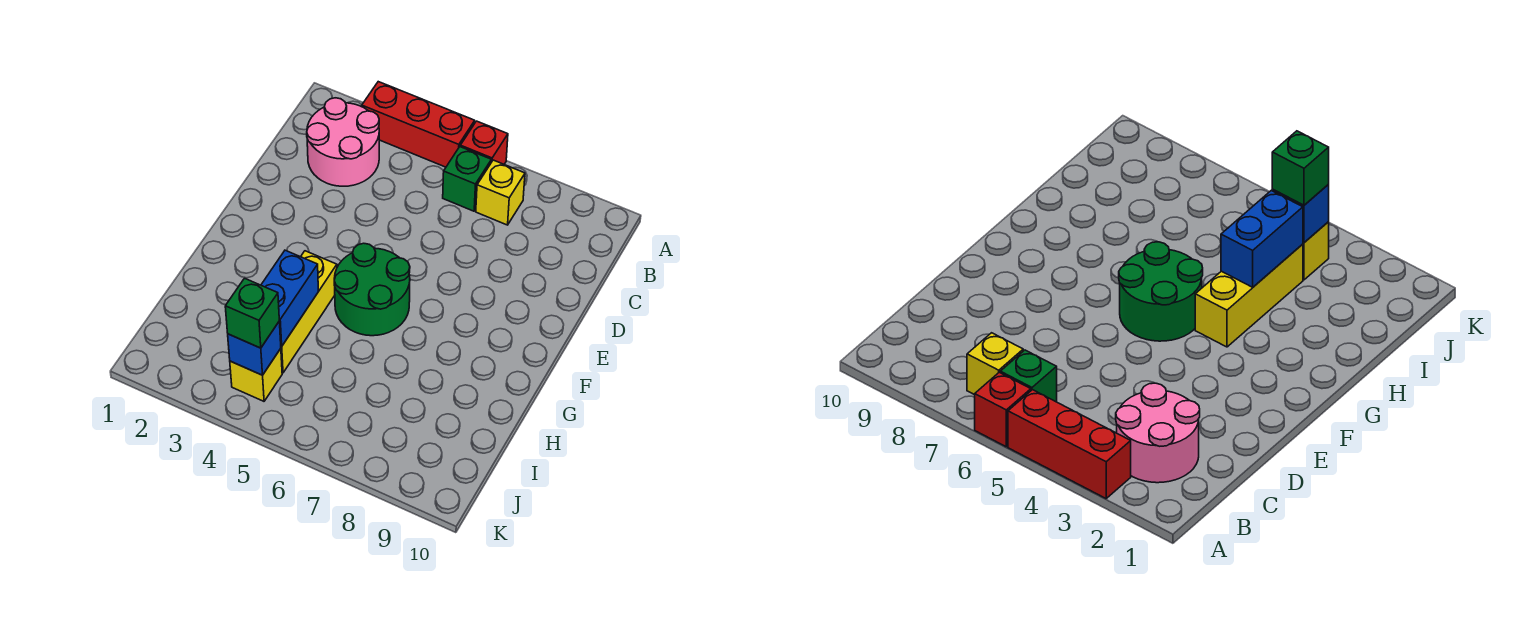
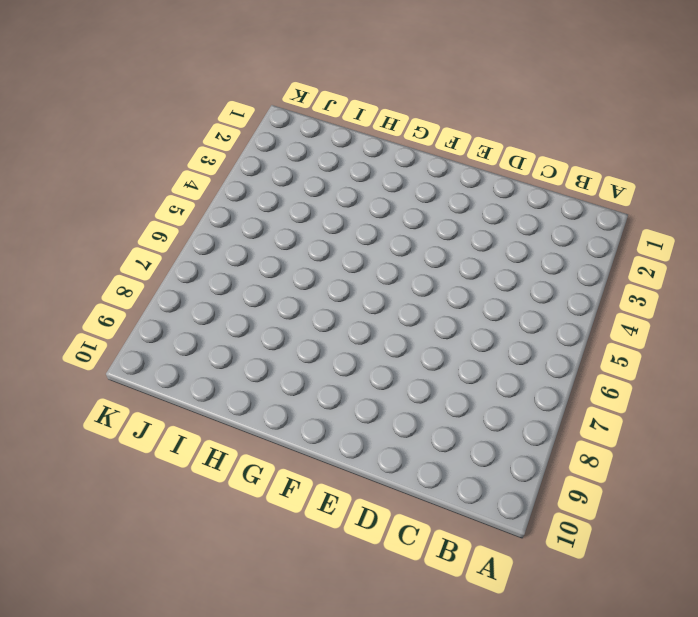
none -> red 1x3 brick [362,82,475,167]
none -> red 1x1 brick [460,121,508,164]

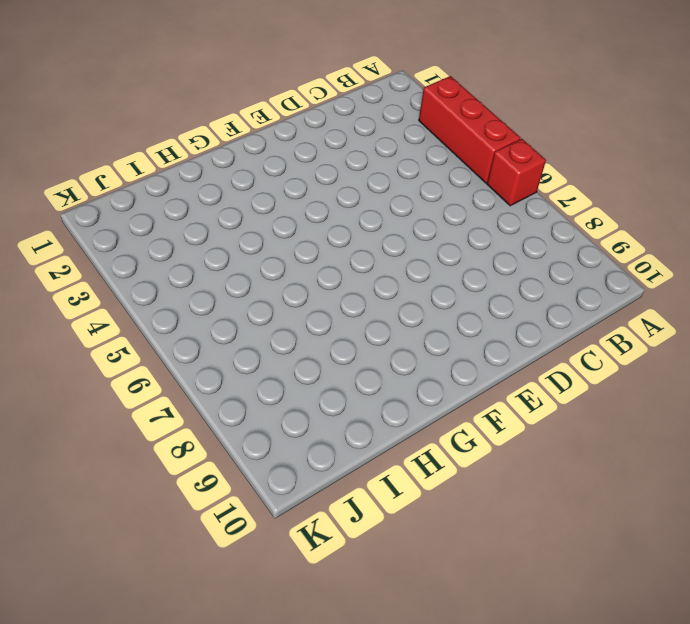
none -> pink 2x2 round brick [307,98,379,186]
none -> green 1x1 brick [443,147,491,211]

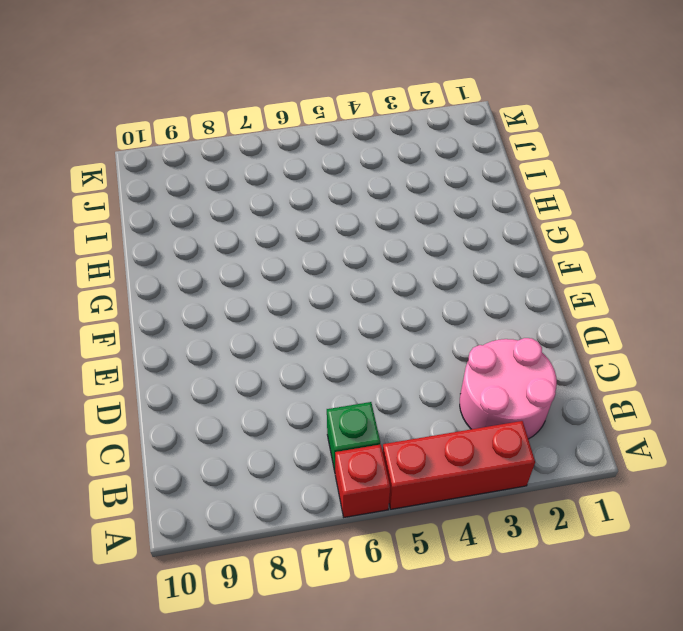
none -> yellow 1x1 brick [476,160,525,225]
none -> green 2x2 round brick [334,243,410,336]

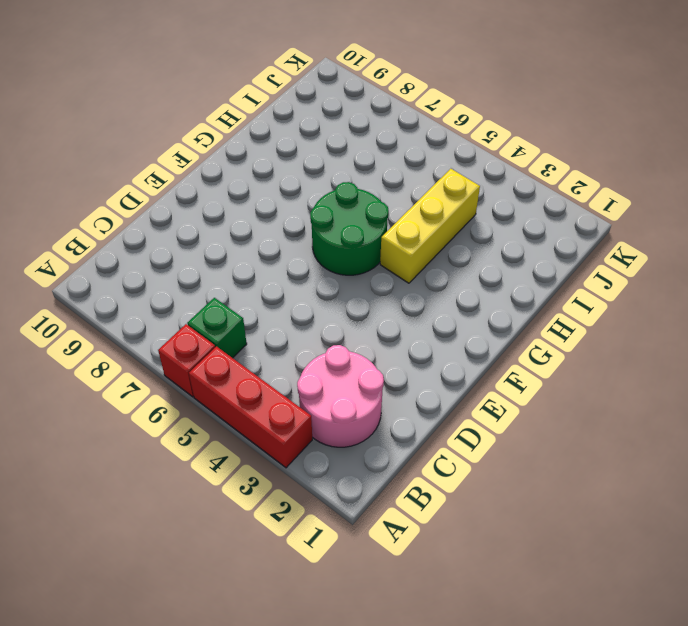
none -> yellow 1x1 brick [476,160,525,225]
none -> yellow 1x1 brick [230,349,282,401]

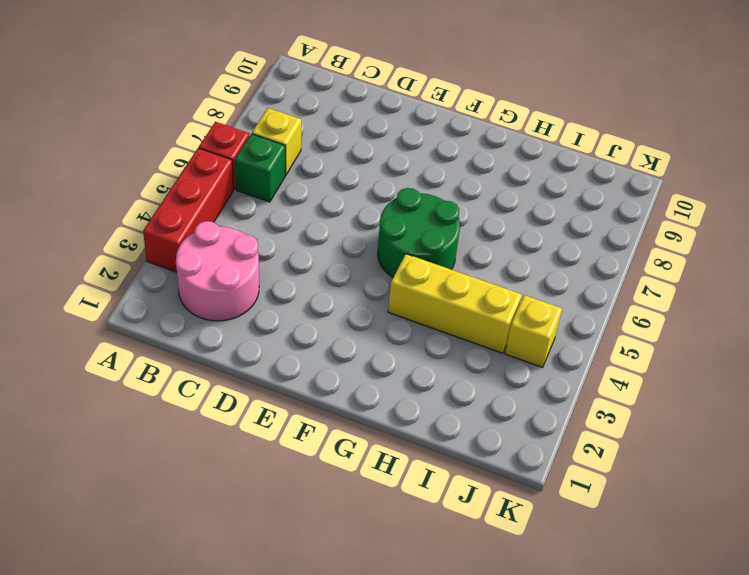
none -> blue 1x2 brick [261,250,318,346]
none -> blue 1x1 brick [228,322,281,375]

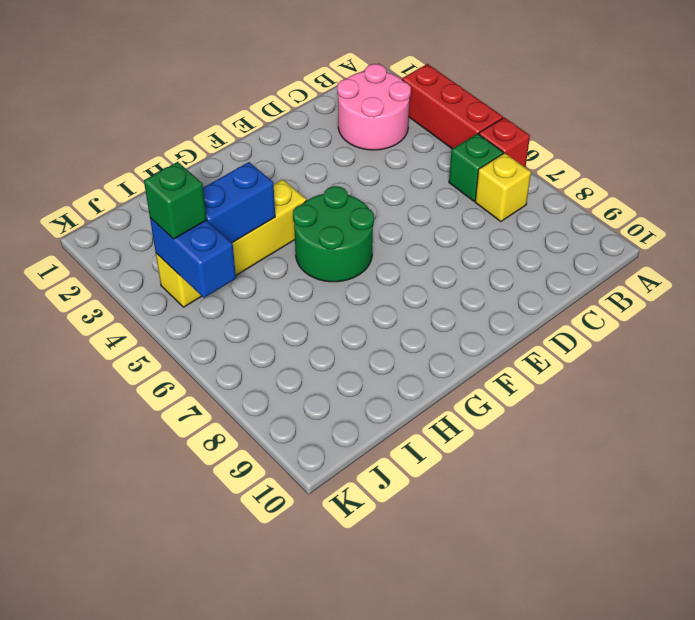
blue 1x2 brick [150,218,236,298] -> blue 1x1 brick [228,322,281,375]

